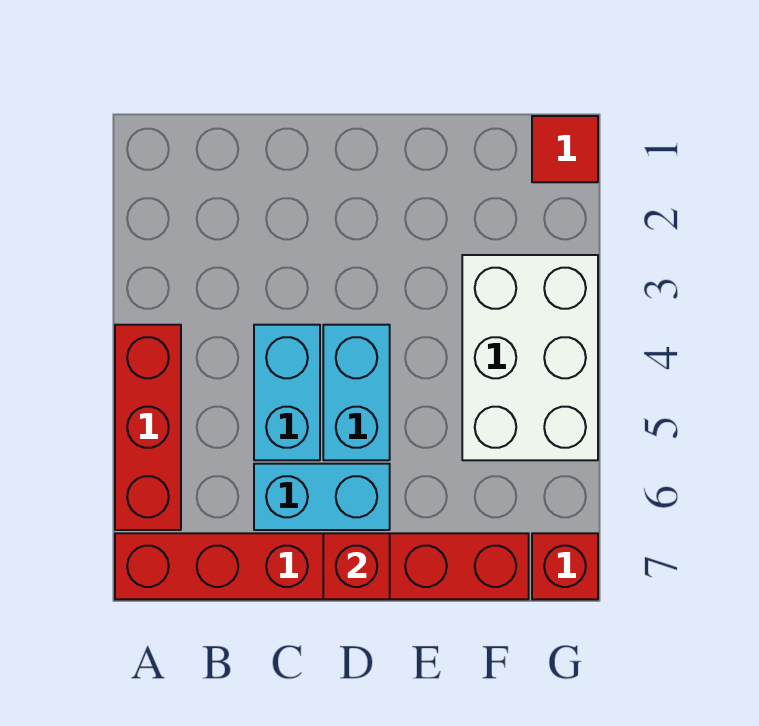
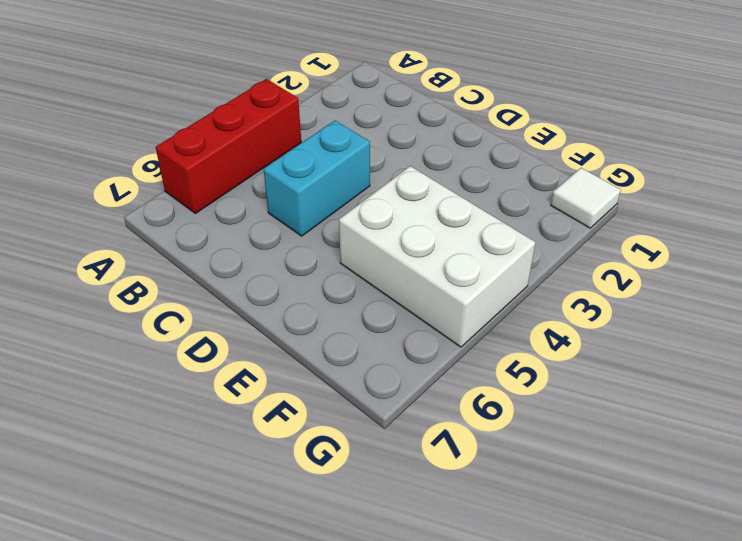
white 2x3 brick [339,166,535,347] -> white 2x3 brick turned to [462,255,598,460]
white 1x1 tile [551,168,621,228] -> red 1x1 tile [532,116,598,182]
none -> red 1x6 brick [115,533,529,599]
none -> cyan 1x2 brick [254,464,390,530]

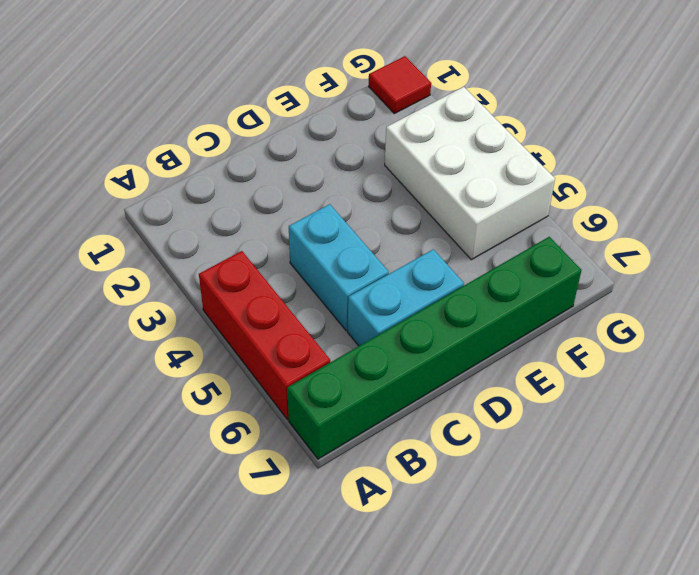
green 1x6 brick [287,237,581,459] -> red 1x6 brick [115,533,529,599]
none -> cyan 1x2 brick [323,325,390,460]
none -> red 1x1 brick [532,533,598,599]

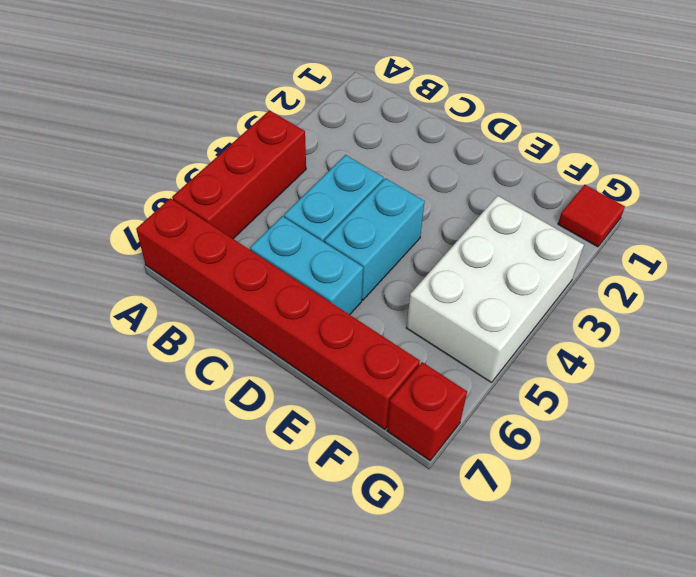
none -> red 1x1 brick [323,533,390,599]

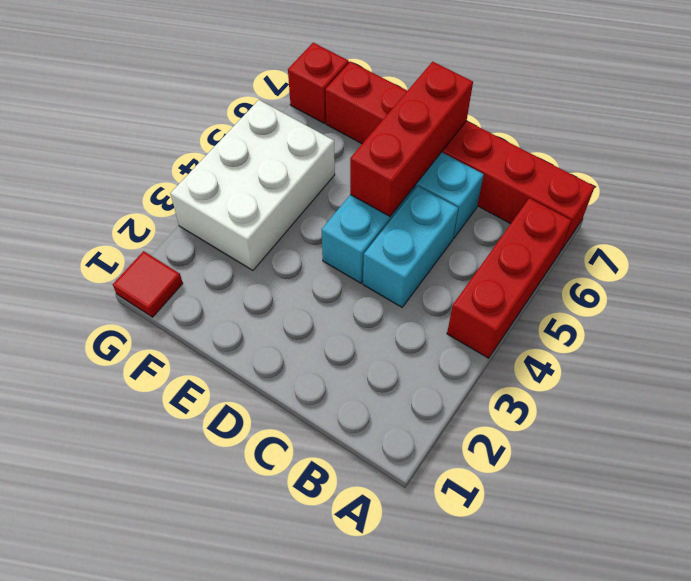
red 1x3 brick [350,62,473,216] -> red 1x1 brick [323,533,390,599]

